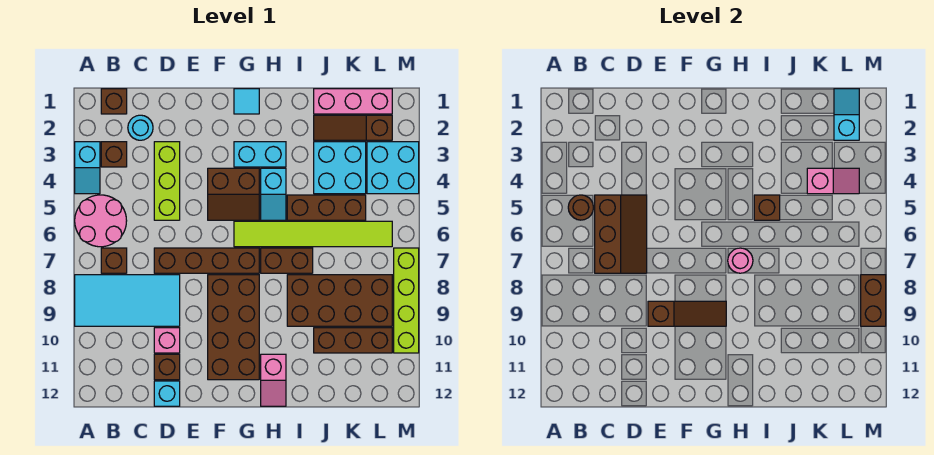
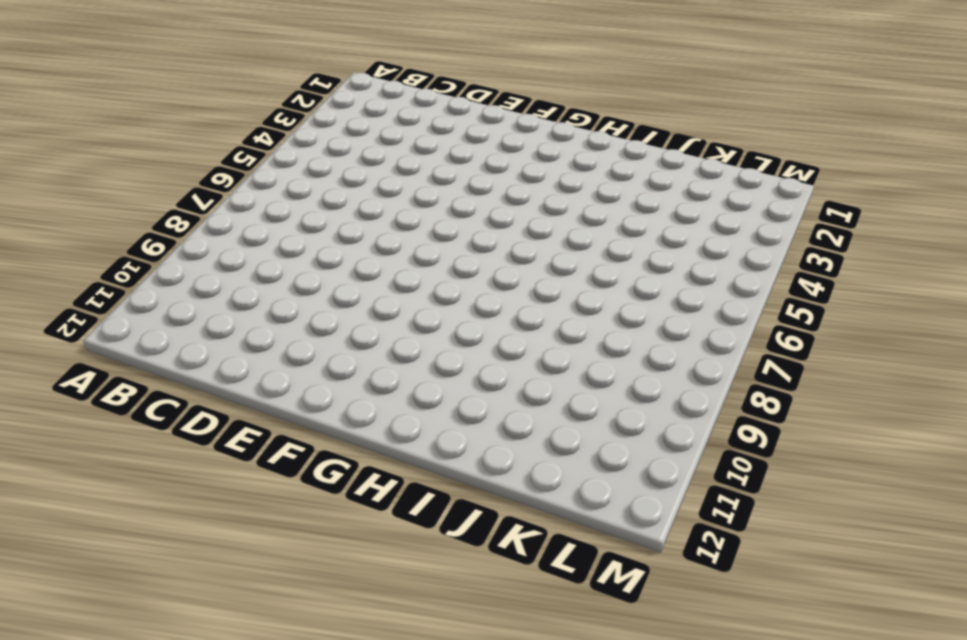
none -> cyan 1x2 slope [75,142,100,194]
none -> pink 2x2 round brick [75,195,127,247]
none -> cyan 2x4 tile [75,275,180,326]
none -> brown 1x1 brick [101,89,127,114]

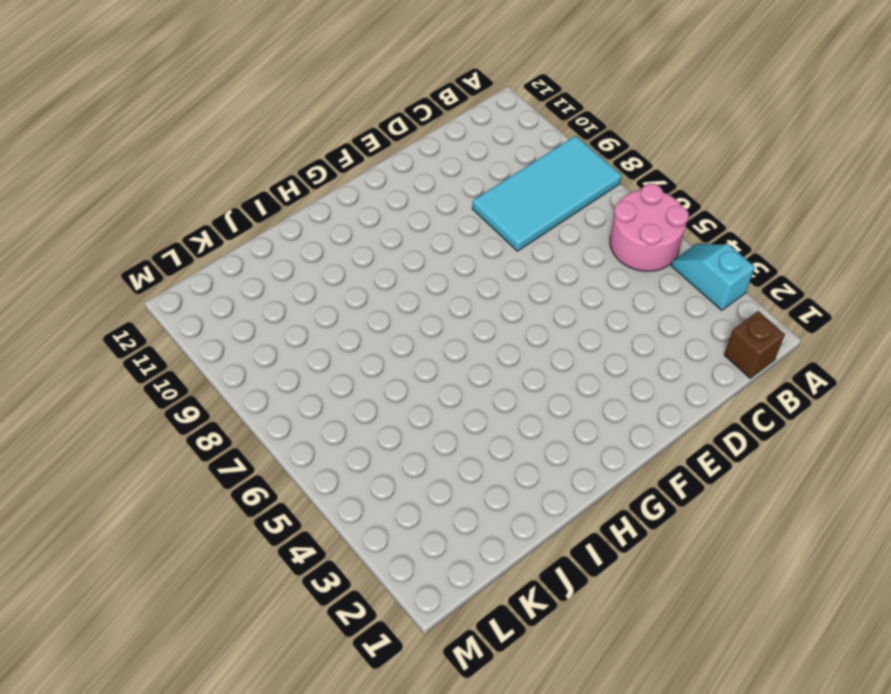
none -> brown 1x1 brick [101,142,127,167]
none -> brown 1x1 brick [101,248,127,273]
none -> cyan 1x1 round brick [128,115,153,140]
none -> lime 1x3 brick [154,142,180,220]

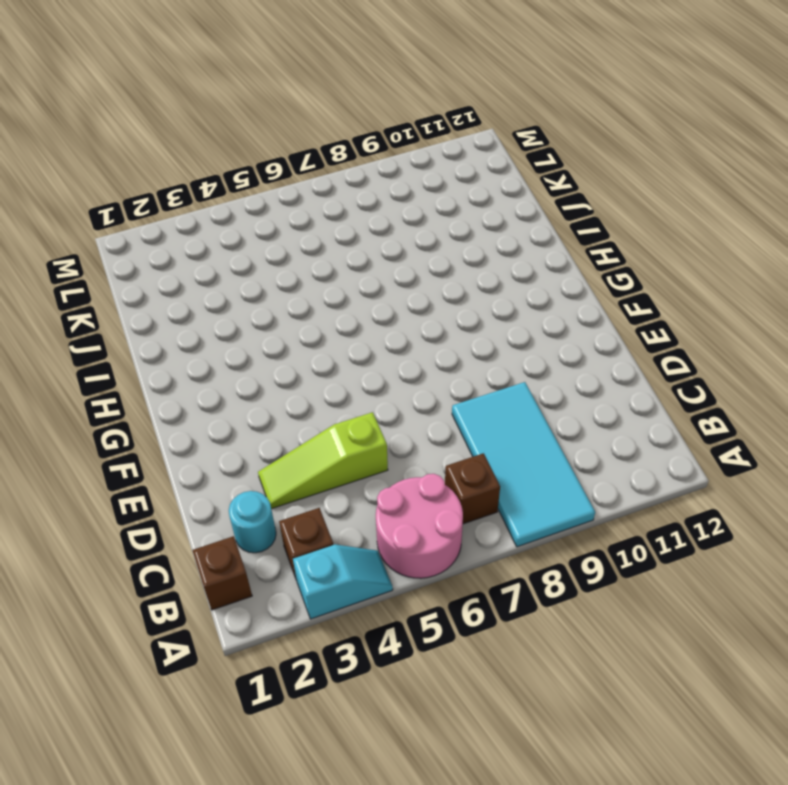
lime 1x3 slope [258,412,388,509] -> lime 1x3 brick [154,142,180,220]
none -> brown 1x4 brick [154,248,259,273]
none -> pink 1x1 brick [154,328,180,353]
none -> brown 1x1 brick [154,354,180,380]
none -> cyan 1x1 brick [154,381,180,406]

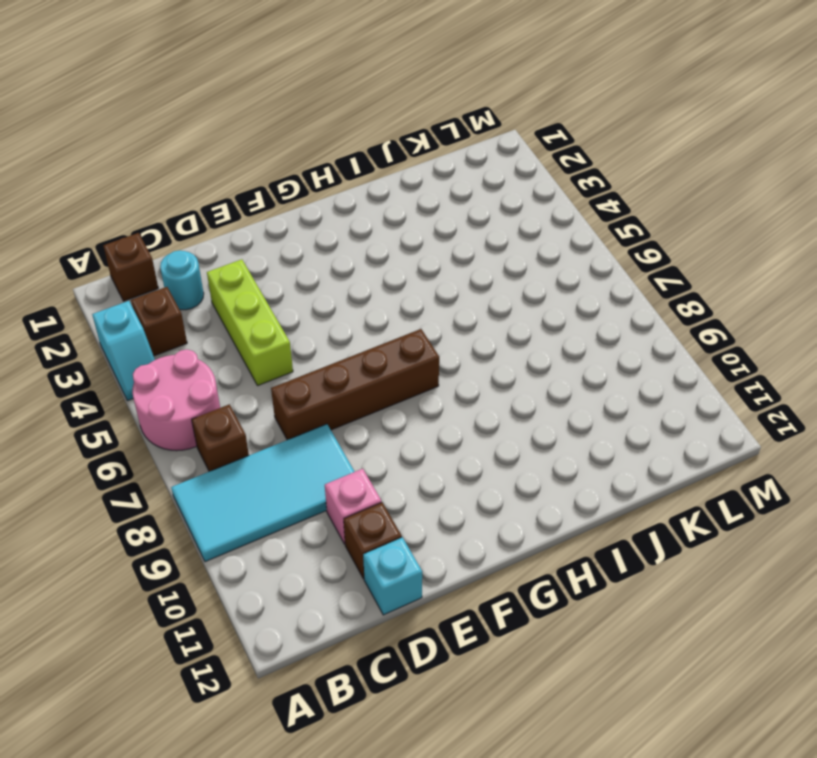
none -> brown 2x2 slope [208,168,259,220]
none -> brown 2x4 brick [208,275,259,380]
none -> cyan 1x1 tile [234,89,259,114]
none -> cyan 1x2 brick [234,142,286,167]

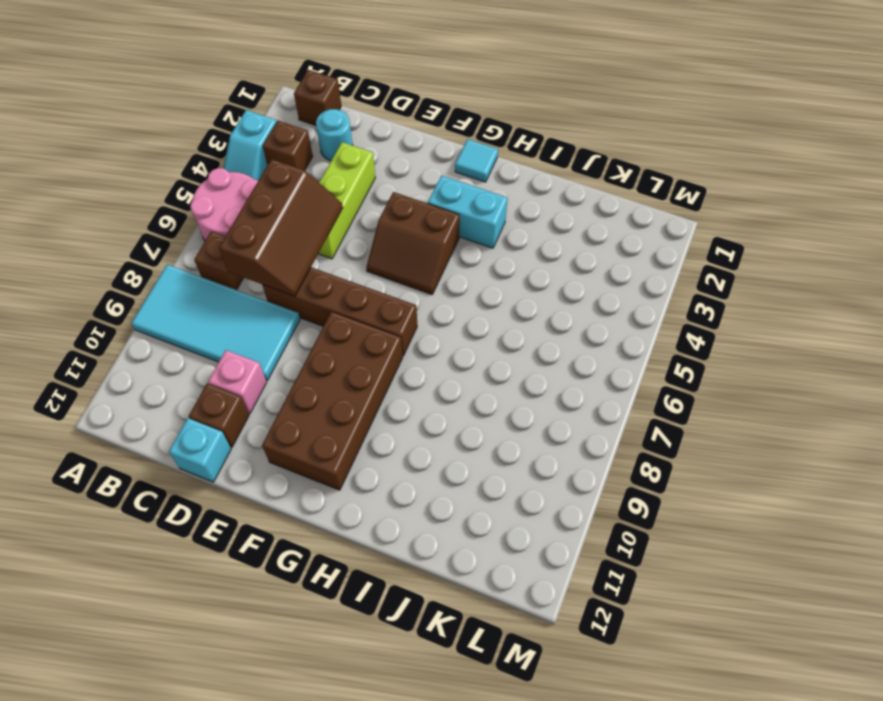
none -> lime 1x6 tile [234,221,392,247]
none -> cyan 1x2 slope [261,168,286,220]
none -> brown 1x2 brick [261,248,313,273]
none -> pink 1x2 slope [261,354,286,406]

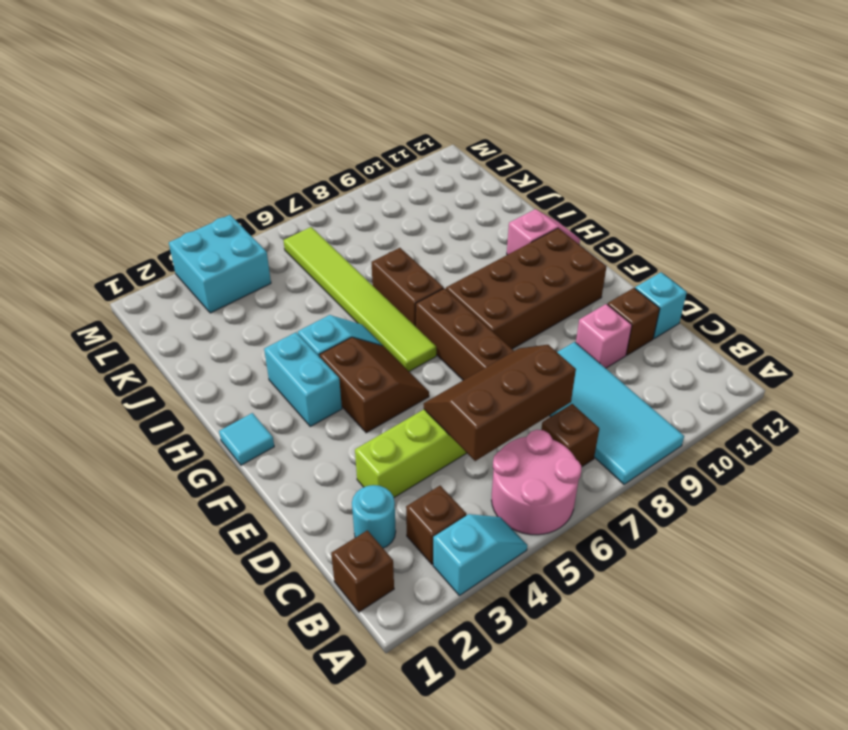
none -> brown 1x3 brick [287,195,366,220]
none -> brown 2x4 brick [287,275,392,326]
none -> pink 1x3 brick [314,89,392,114]
none -> brown 1x3 slope [314,115,392,140]

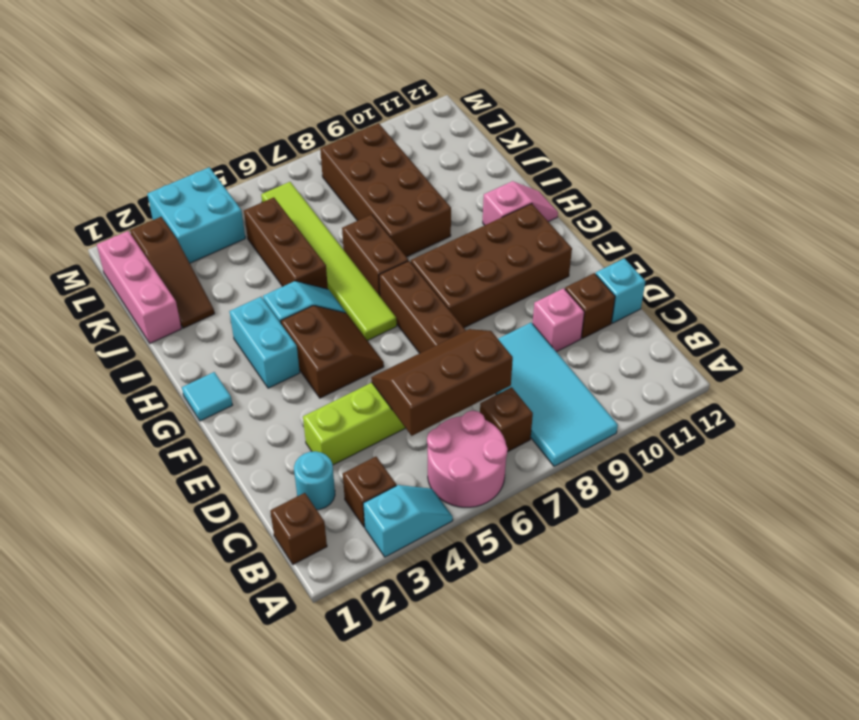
none -> cyan 2x2 brick [314,142,366,194]
none -> brown 1x3 brick [314,328,392,353]
none -> lime 1x4 brick [394,248,419,353]
none -> brown 1x1 round brick [568,195,593,220]

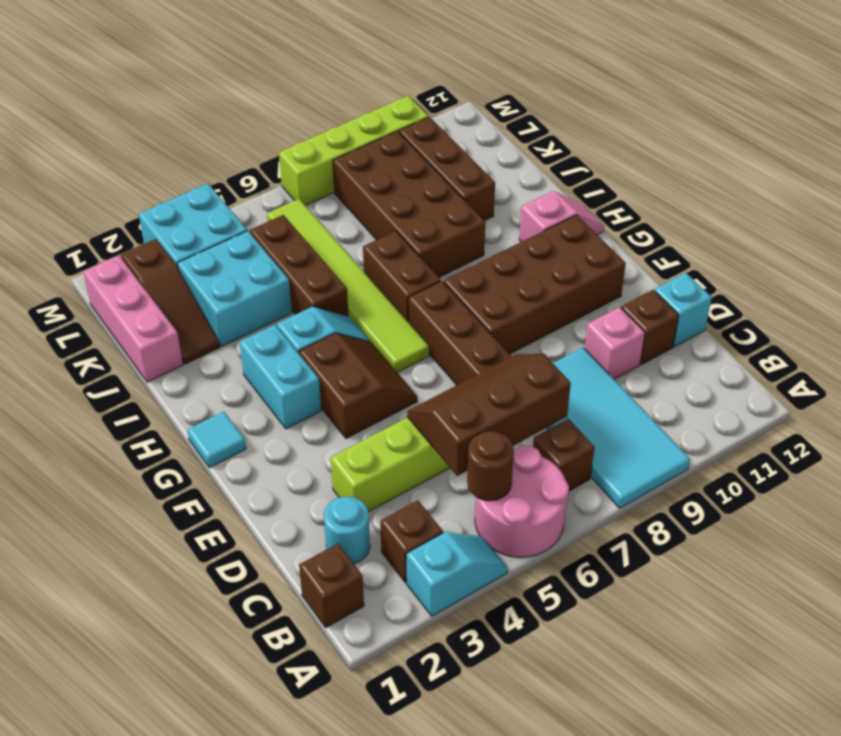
none -> brown 1x3 slope [648,301,726,326]
none -> pink 1x1 round brick [728,248,753,273]
none -> brown 1x1 brick [754,195,780,220]
none -> pink 1x2 slope [807,168,859,194]

